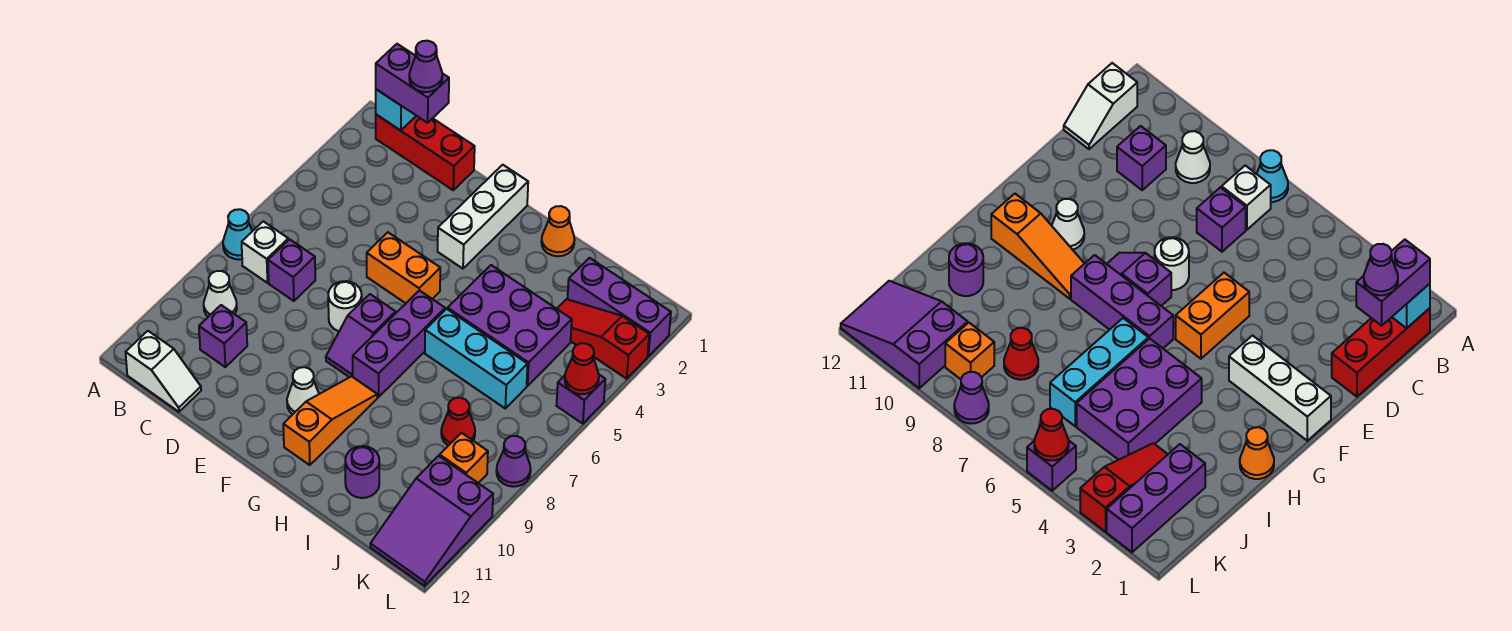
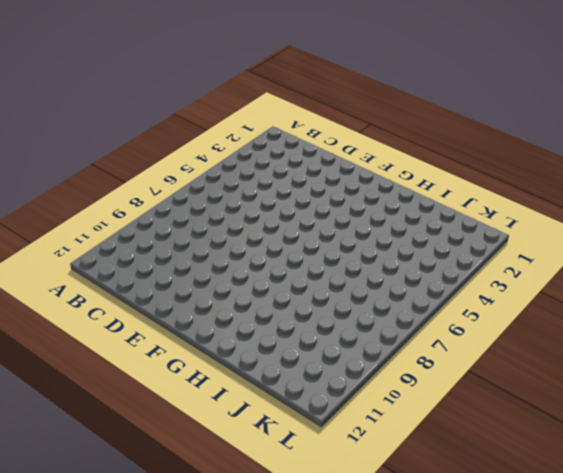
none -> cyan 1x1 cone [223,209,252,260]
none -> red 1x3 brick [376,115,475,190]
none -> white 1x1 brick [242,221,288,283]

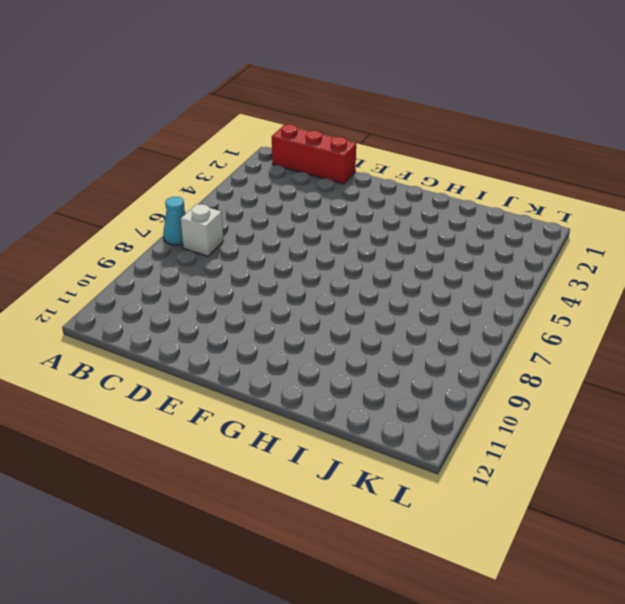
none -> white 1x1 cone [204,271,237,317]
none -> white 1x2 slope [126,331,201,412]
none -> purple 1x1 brick [268,239,315,301]

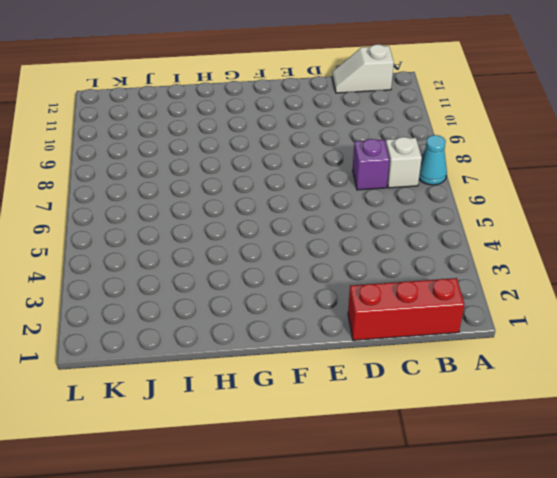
none -> white 1x1 cone [204,271,237,317]
none -> purple 1x1 brick [199,305,247,367]
none -> orange 1x2 brick [367,232,440,303]

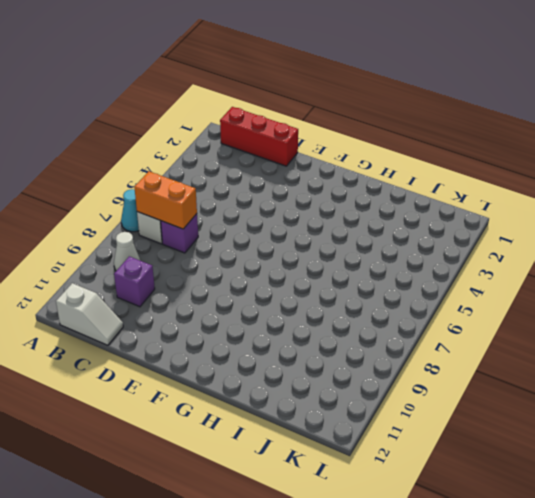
orange 1x2 brick [134,171,197,229] -> orange 1x2 brick moved to [367,232,440,303]
none -> white 1x1 round brick [328,281,362,331]
none -> white 1x3 brick [438,165,528,269]
none -> purple 1x2 slope [326,294,396,377]

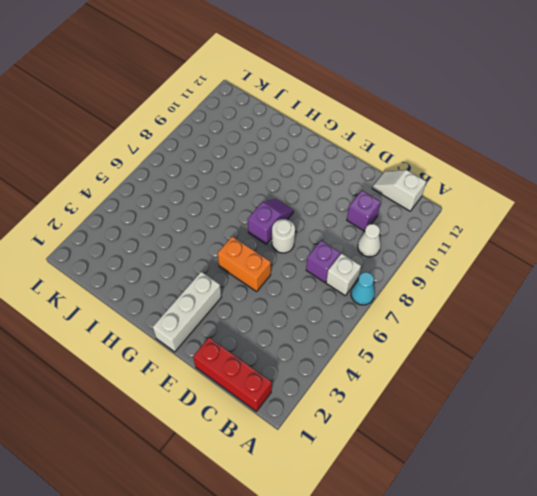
none -> white 1x1 cone [287,367,319,414]
none -> purple 1x3 brick [353,290,445,397]
none -> orange 1x3 slope [283,376,377,465]

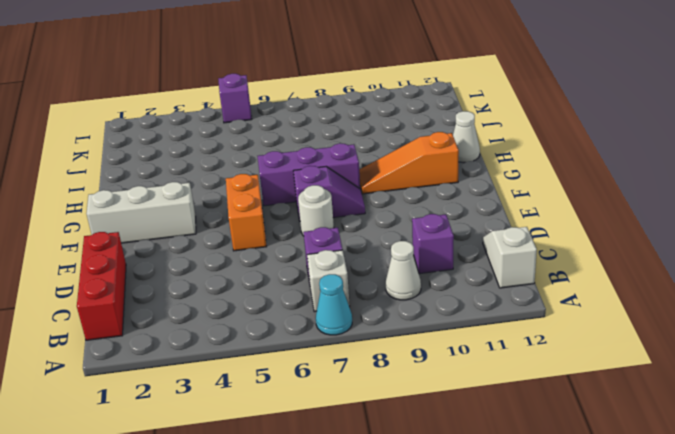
white 1x1 cone [453,111,480,163] -> white 1x1 cone moved to [287,367,319,414]
none -> orange 1x1 cone [541,206,574,256]
none -> purple 2x3 brick [448,265,572,386]
none -> cyan 1x3 brick [425,309,528,408]

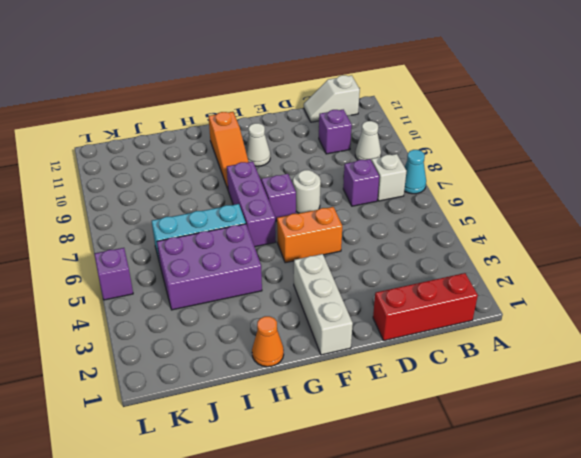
none -> purple 1x1 round brick [345,446,379,498]
none -> purple 1x3 brick [568,258,671,356]
none -> red 1x3 slope [557,299,649,379]

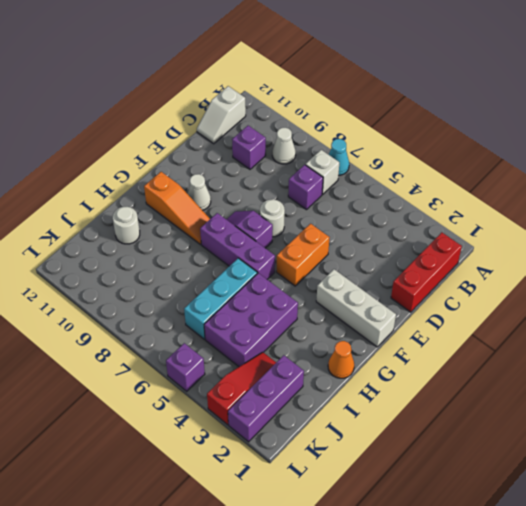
white 1x1 round brick [113,207,140,244] -> purple 1x1 round brick [345,446,379,498]
none -> red 1x1 cone [441,398,475,446]
none -> orange 1x1 brick [440,433,488,483]
none -> purple 2x3 slope [370,456,493,586]

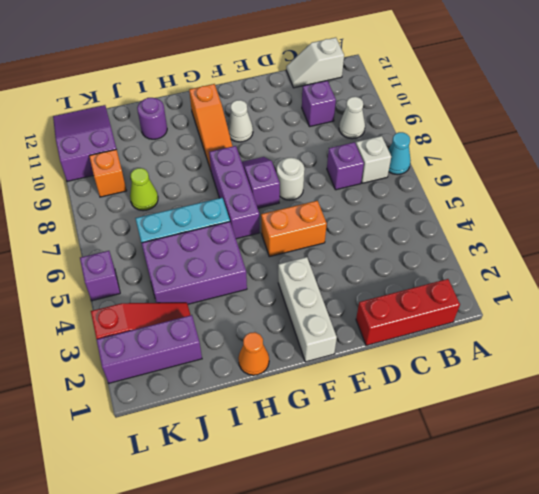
lime 1x1 cone [130,168,158,211] -> red 1x1 cone [441,398,475,446]
none -> purple 1x1 cone [496,436,531,487]
none -> cyan 1x1 brick [376,89,416,131]
none -> red 1x1 cone [565,343,599,394]

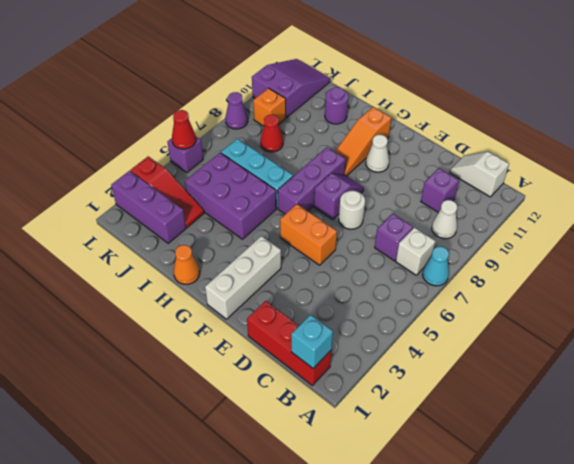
none -> purple 1x2 brick [376,44,449,123]
none -> purple 1x1 cone [409,41,442,92]

